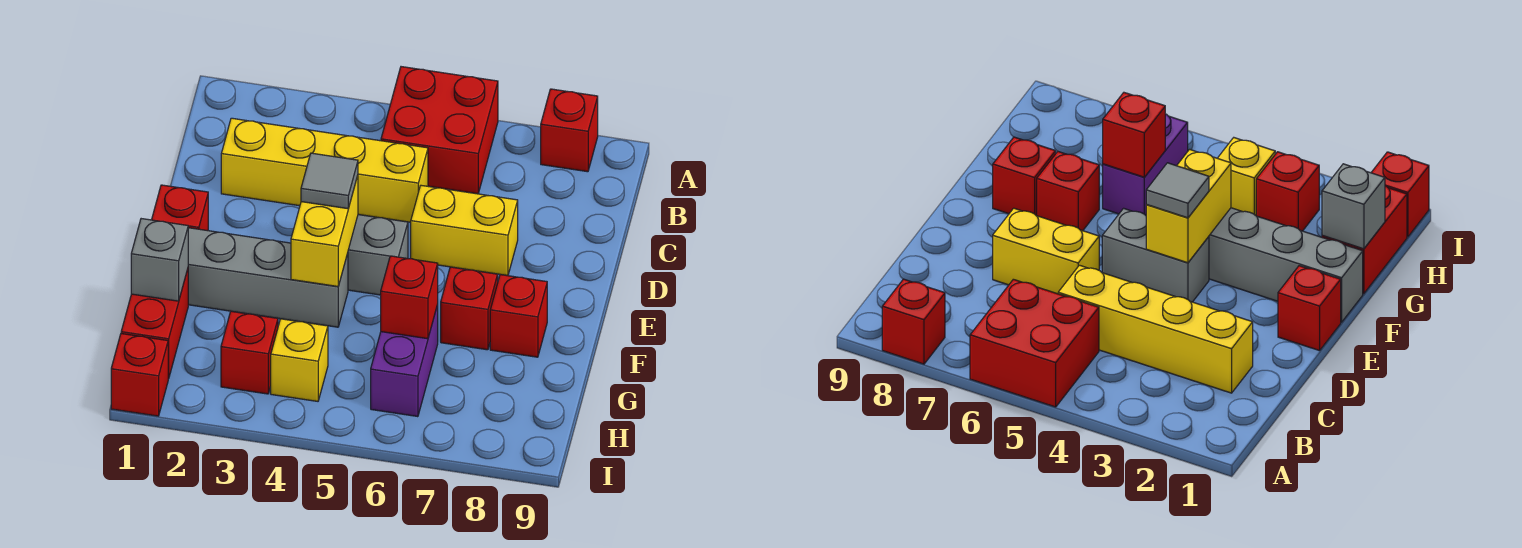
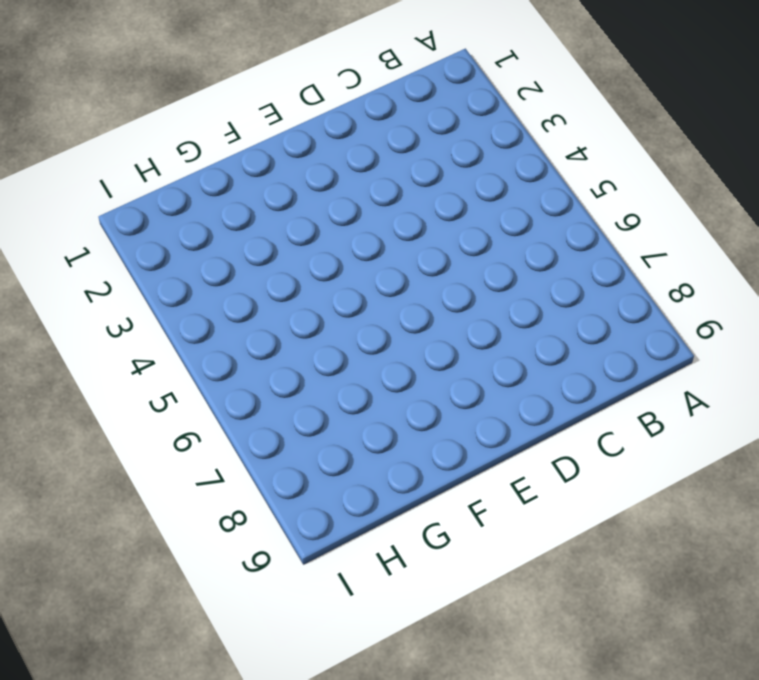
none -> red 2x2 brick [381,67,498,194]
none -> red 1x1 brick [541,89,598,172]
none -> yellow 1x4 brick [221,118,428,222]

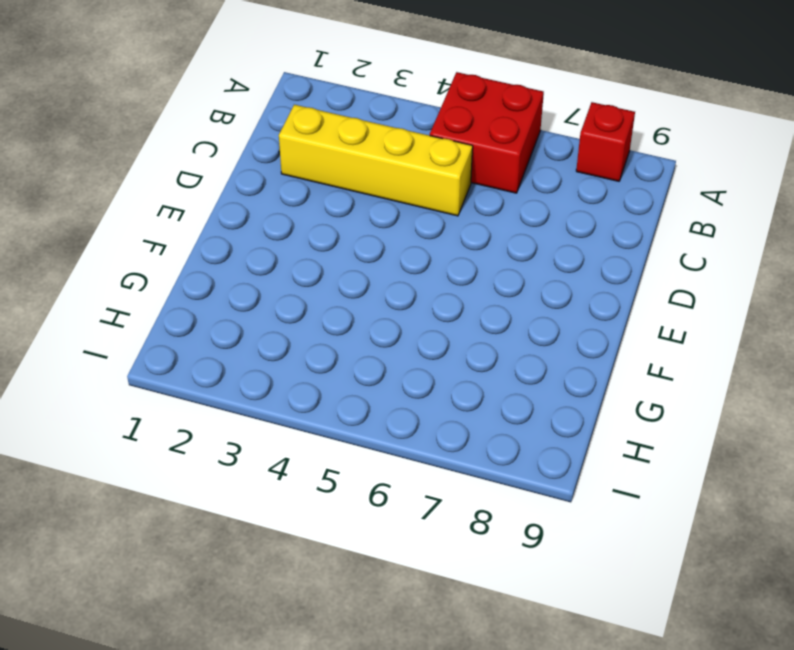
none -> yellow 1x2 brick [411,185,518,276]
none -> red 1x1 brick [152,185,208,231]
none -> grey 1x2 brick [348,215,408,295]

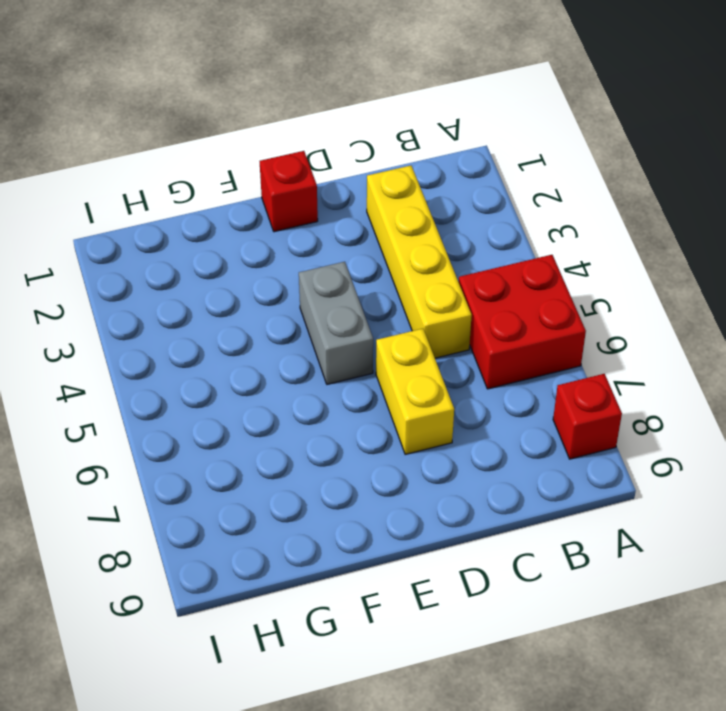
none -> grey 1x4 brick [188,228,348,327]
none -> red 1x1 brick [441,267,498,350]
none -> red 1x1 brick [490,275,547,357]

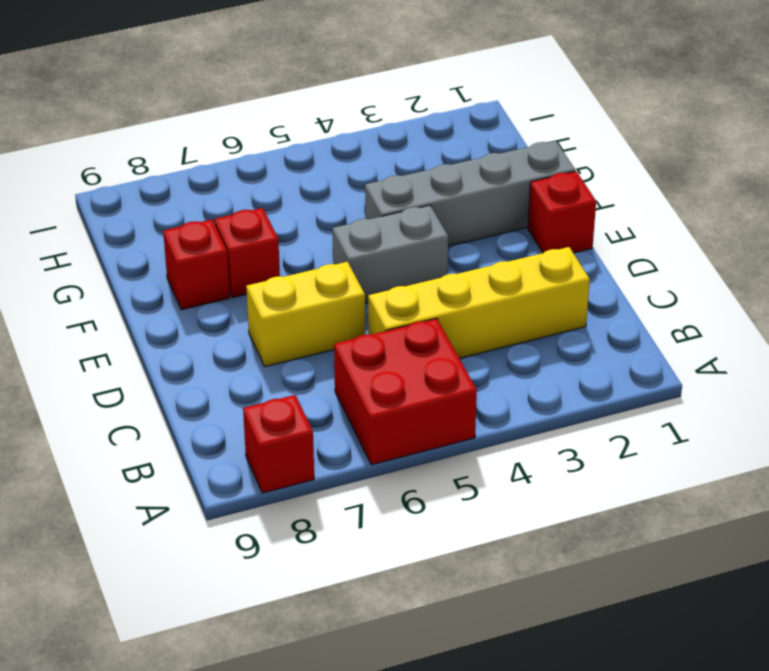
none -> red 1x2 brick [121,269,188,379]
none -> purple 1x2 brick [371,305,438,417]
none -> red 1x1 brick [221,311,278,394]

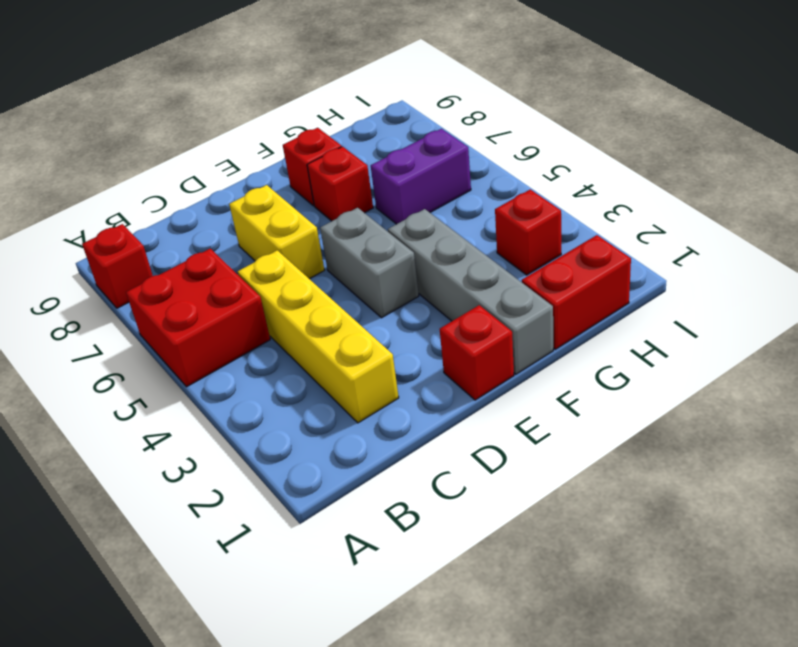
none -> yellow 1x1 brick [271,319,328,401]
none -> red 1x1 brick [111,334,168,416]
none -> yellow 1x2 brick [291,176,358,286]

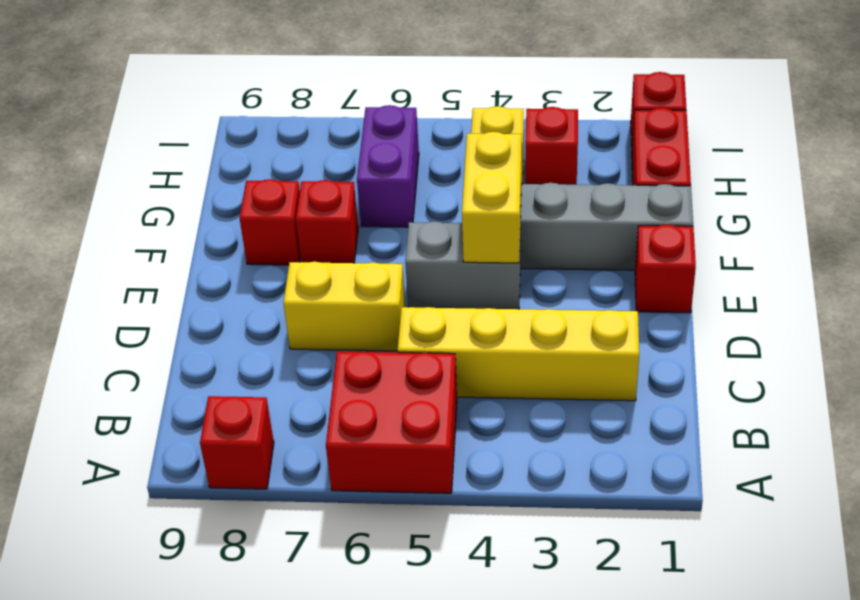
none -> grey 1x1 brick [131,219,188,301]
none -> red 1x1 brick [381,256,438,339]
none -> grey 1x1 tile [301,153,358,209]

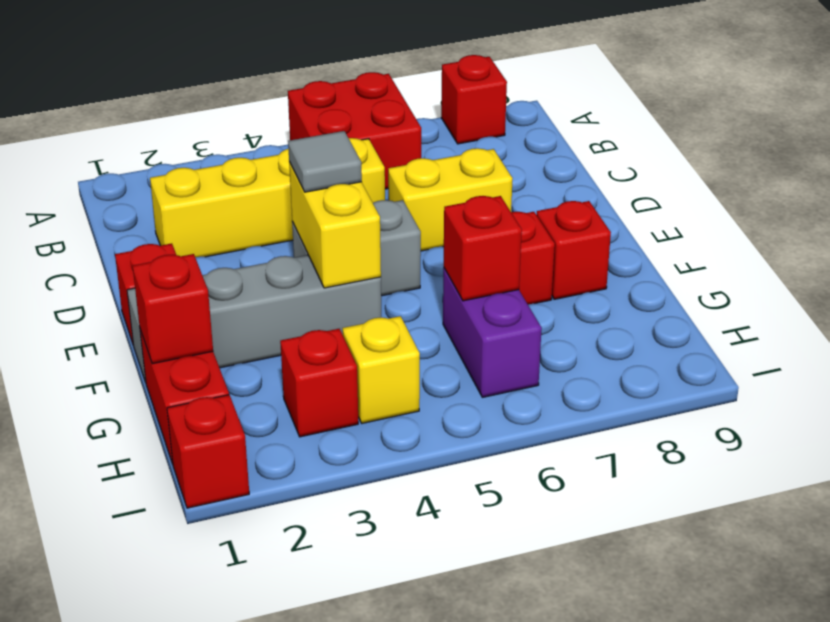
red 1x1 brick [133,254,213,364] -> grey 1x1 brick [131,219,188,301]

